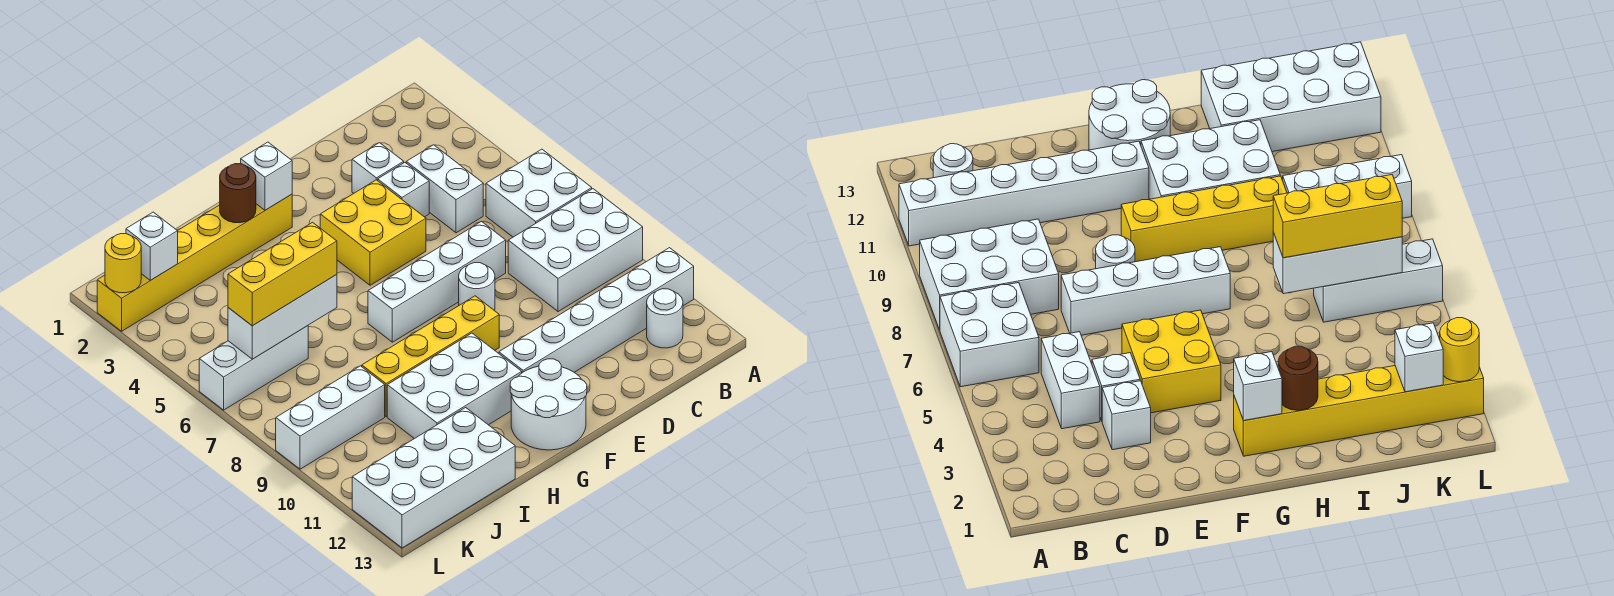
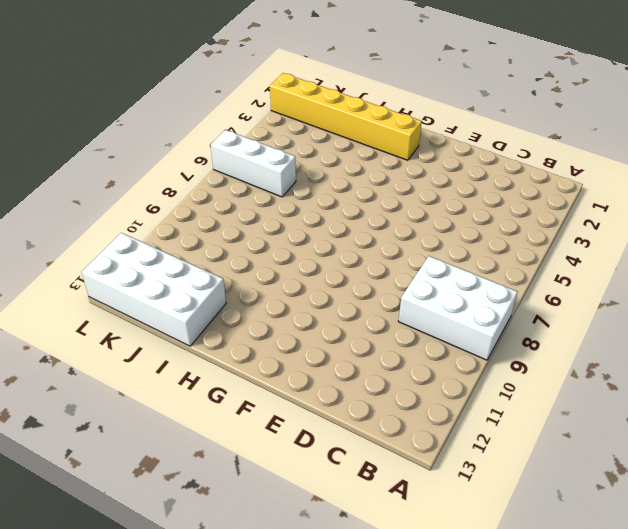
none -> white 2x2 brick [486,149,592,237]
none -> white 1x6 brick [499,248,694,373]
none -> white 1x1 round brick [647,289,683,348]

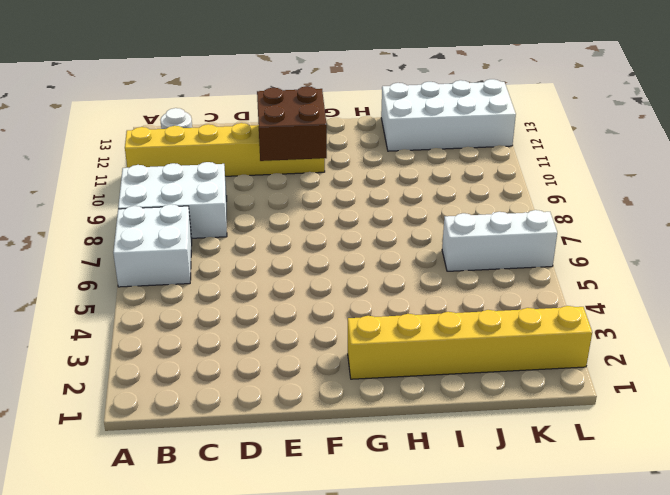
yellow 1x6 brick [125,123,325,176] -> white 1x6 brick [499,248,694,373]
brown 2x2 brick [257,86,327,161] -> none
none -> white 1x2 brick [406,145,483,233]
none -> white 1x1 brick [352,143,404,193]
none -> white 1x1 brick [378,163,429,217]

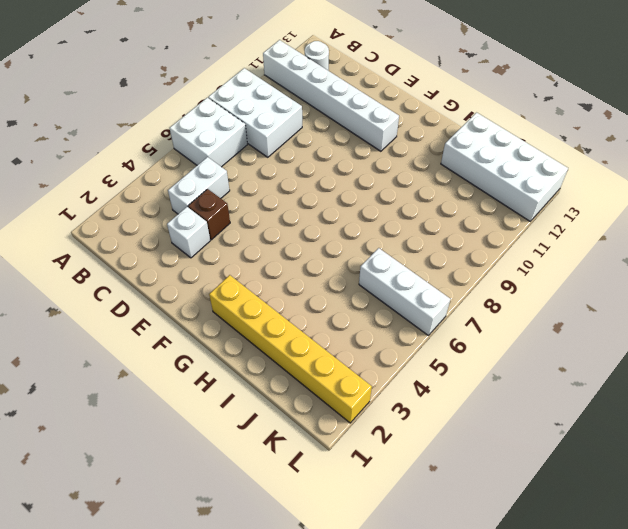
brown 1x1 brick [188,189,230,240] -> white 1x1 brick [378,163,429,217]
none -> white 1x4 brick [368,222,506,342]
none -> yellow 2x2 brick [320,180,426,285]
none -> white 1x1 round brick [459,263,495,311]

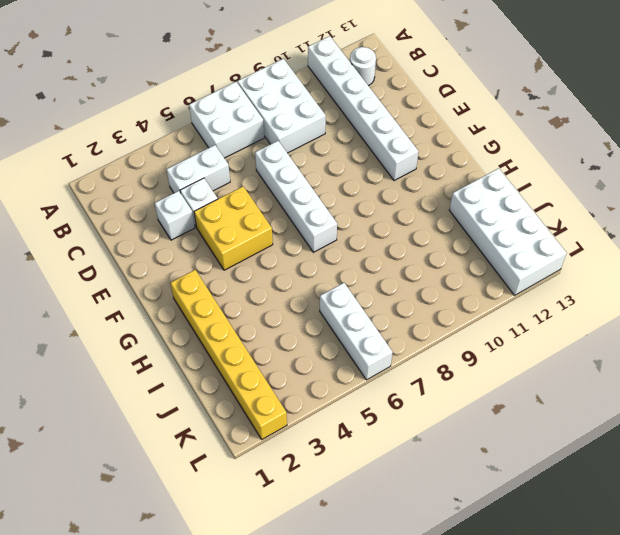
none -> white 1x1 round brick [459,263,495,311]
none -> yellow 1x4 brick [361,296,499,417]
none -> white 2x2 round brick [510,359,587,450]

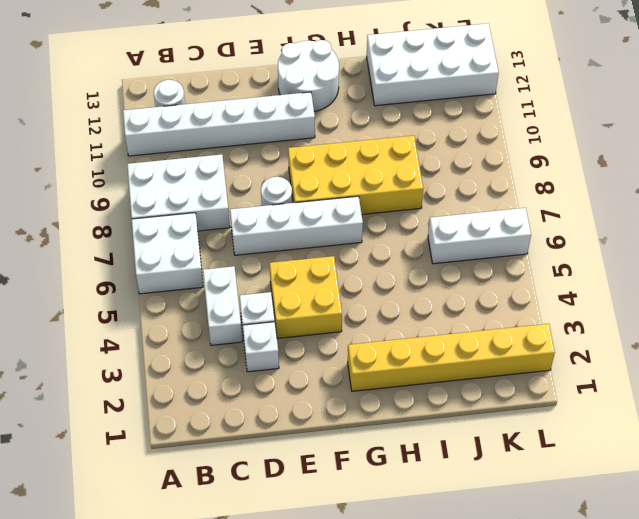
yellow 2x4 brick [288,136,423,214] -> yellow 1x4 brick [361,296,499,417]
none -> white 2x3 brick [387,333,522,439]
none -> white 1x3 brick [276,366,385,469]
none -> white 1x1 brick [241,142,292,210]

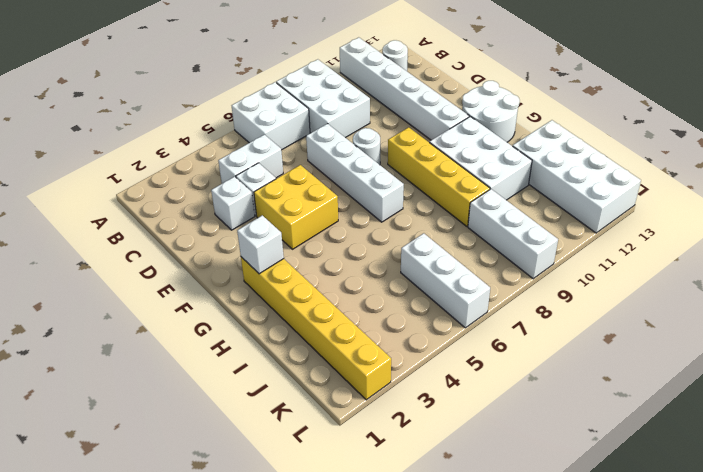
none -> brown 1x1 round brick [220,164,256,223]
none -> white 1x3 brick [228,275,337,359]
none -> white 1x1 brick [126,212,178,280]

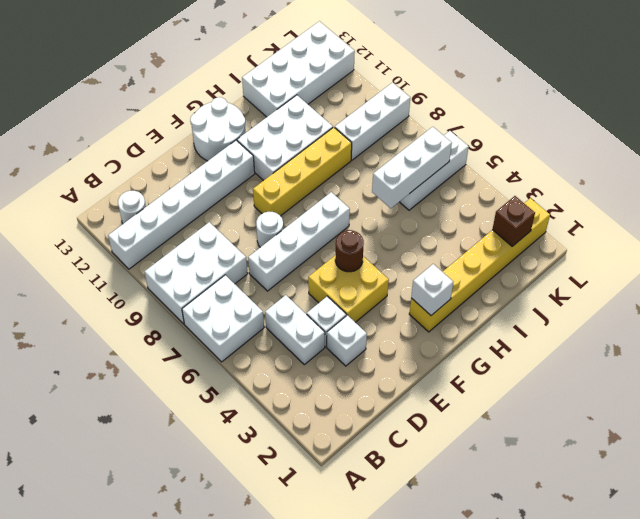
brown 1x1 round brick [335,230,364,272] -> brown 1x1 round brick moved to [220,164,256,223]
brown 1x1 brick [492,196,535,246] -> white 1x1 brick [126,212,178,280]
none -> yellow 1x1 round brick [105,234,141,293]
none -> yellow 1x3 brick [228,222,337,326]

